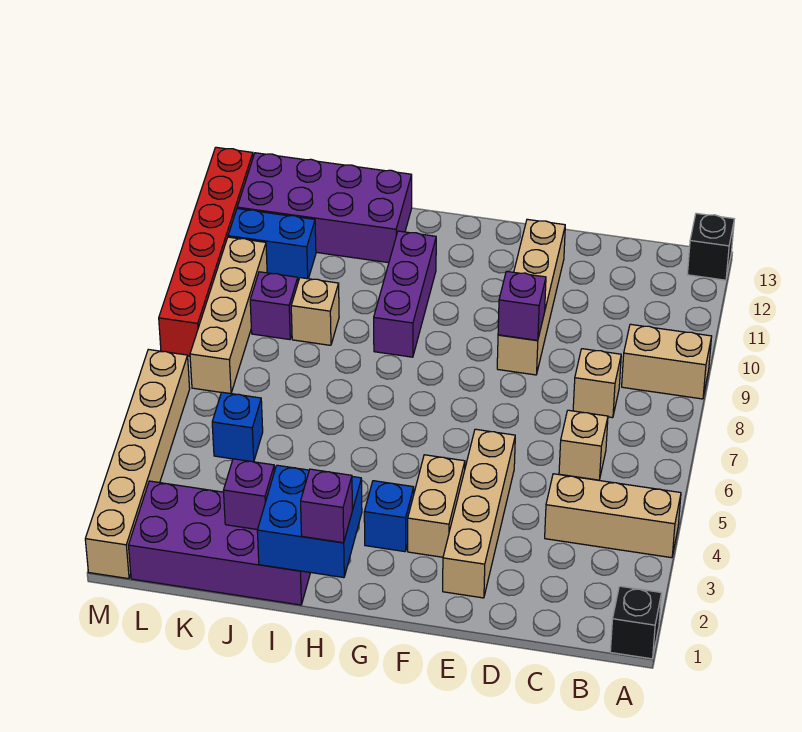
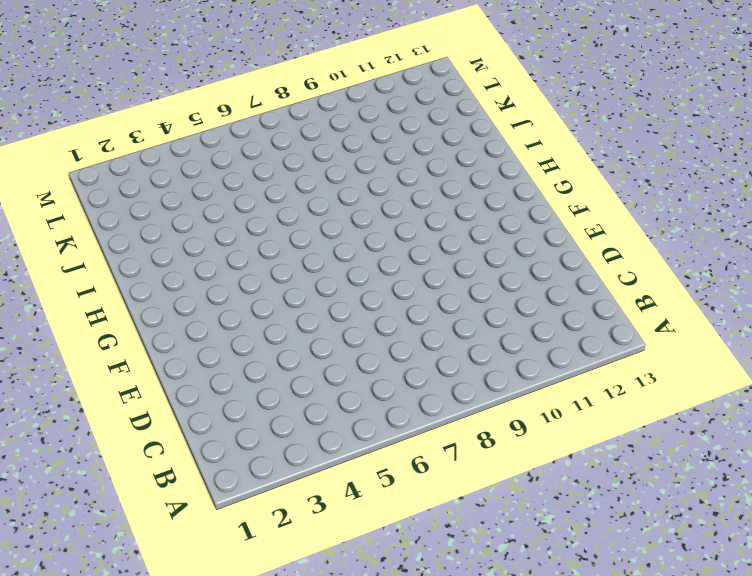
none -> black 1x1 brick [610,586,661,659]
none -> tan 1x3 brick [545,474,681,558]
none -> tan 1x2 brick [622,324,712,399]

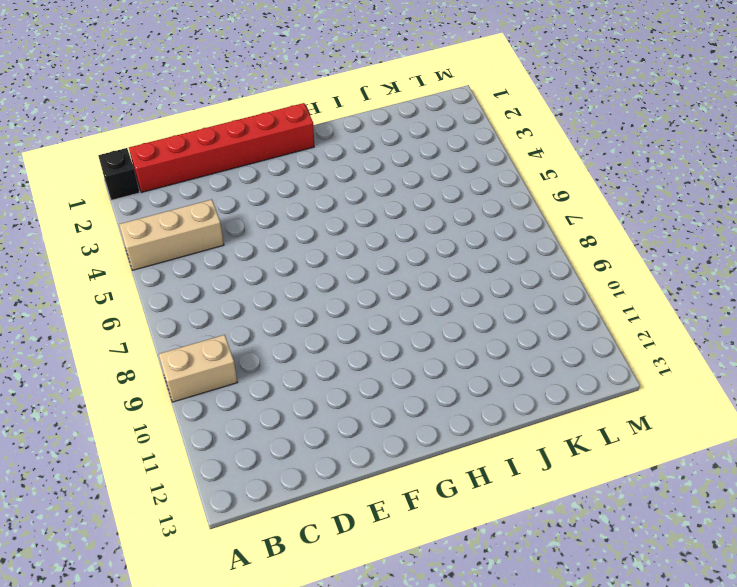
red 1x6 brick [129,103,314,192] -> red 1x6 brick turned to [159,147,253,356]
none -> black 1x1 brick [687,213,734,280]
none -> tan 1x1 brick [559,410,608,480]
none -> tan 1x1 brick [573,349,621,418]

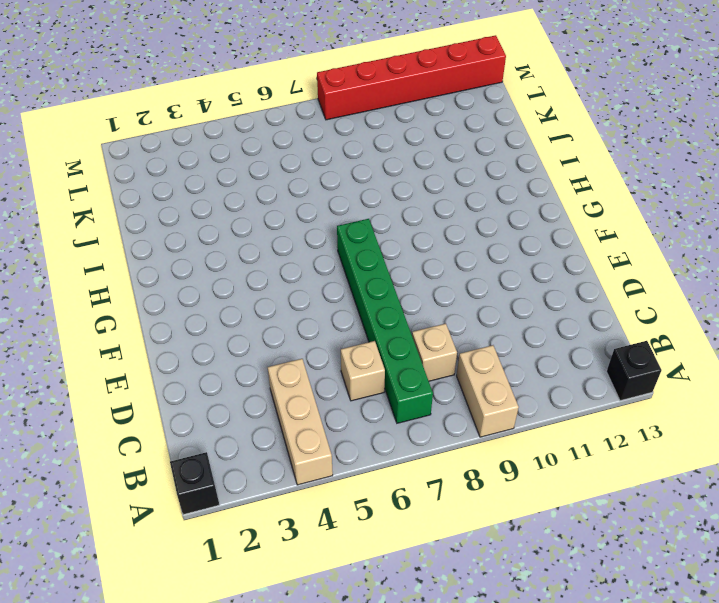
green 1x6 brick [337,219,433,423] -> none
none -> tan 1x4 brick [443,429,515,598]
none -> tan 1x4 brick [497,219,565,375]
none -> tan 1x2 brick [408,455,465,557]

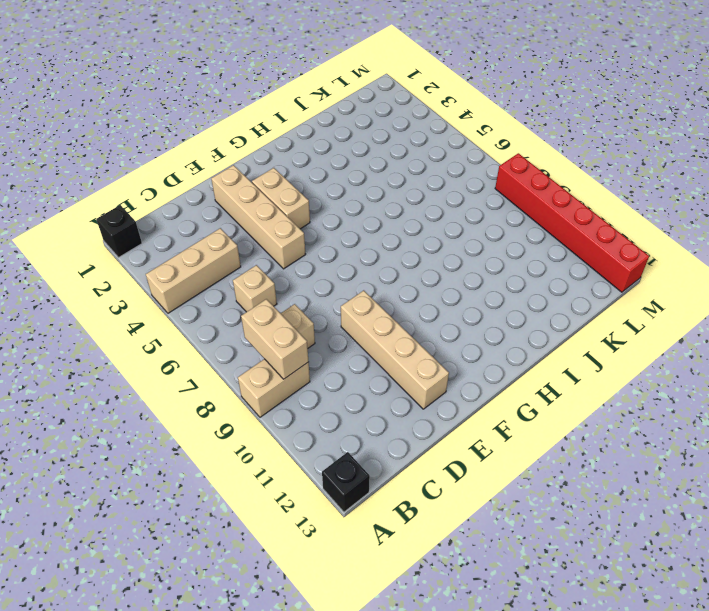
tan 1x2 brick [241,299,309,379] -> none
none -> blue 1x1 brick [364,481,414,552]
none -> purple 1x3 brick [374,231,436,357]
none -> purple 2x4 brick [129,481,310,605]

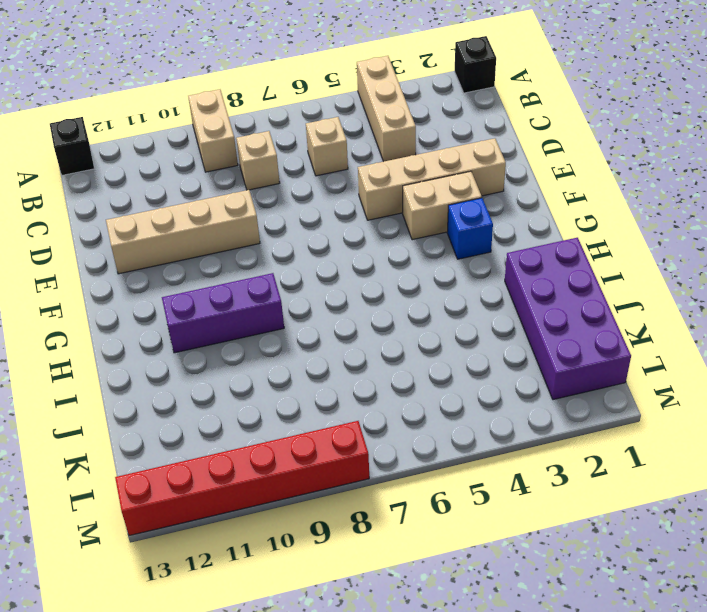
none -> purple 2x4 brick [237,153,412,263]
none -> tan 1x1 brick [291,278,339,345]
none -> blue 1x1 brick [212,392,263,462]

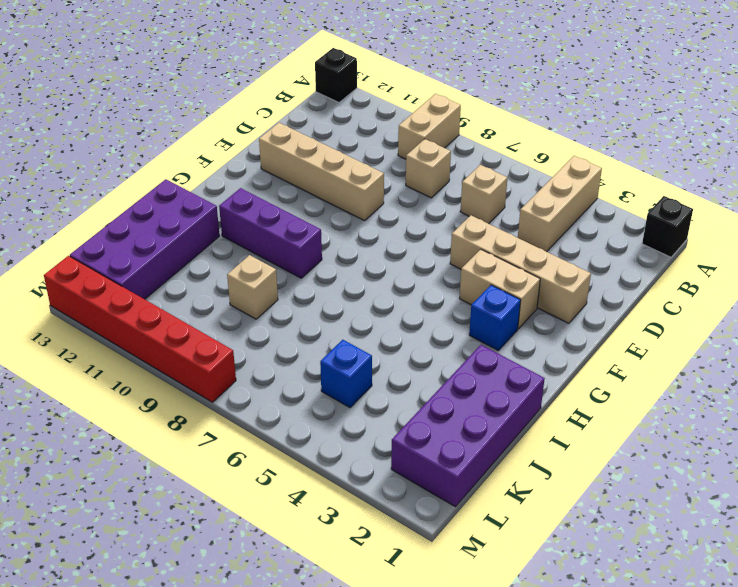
none -> purple 1x1 brick [250,272,298,340]
none -> blue 1x2 brick [228,209,316,280]
none -> tan 1x4 brick [190,237,267,394]

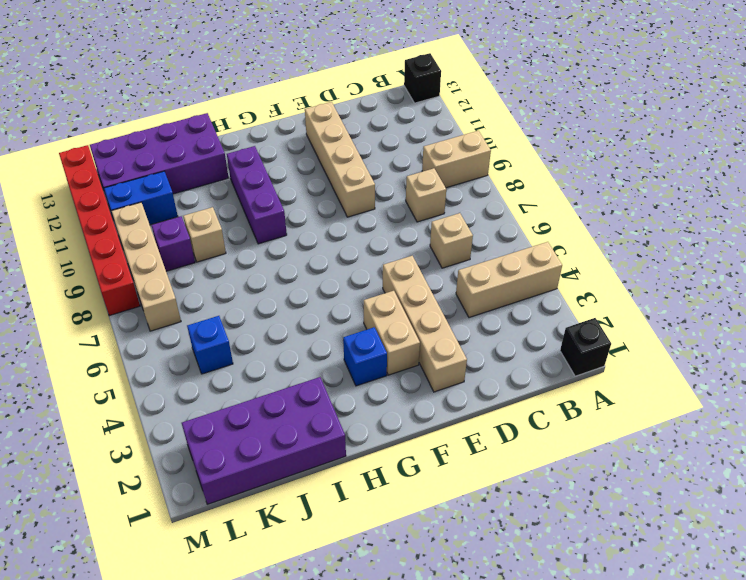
none -> tan 1x6 brick [85,349,190,579]
none -> purple 1x1 brick [498,271,546,340]
none -> blue 2x2 brick [257,465,362,578]

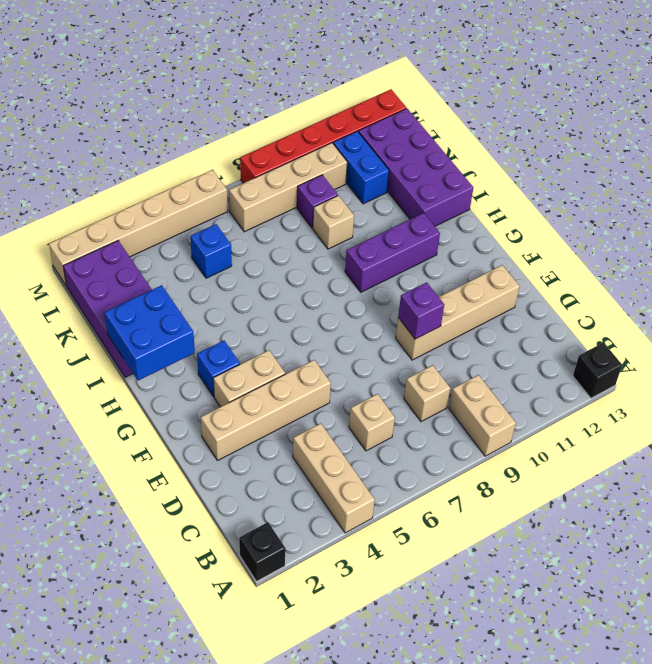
none -> purple 1x1 brick [223,459,275,530]
none -> purple 1x1 brick [301,469,352,543]

